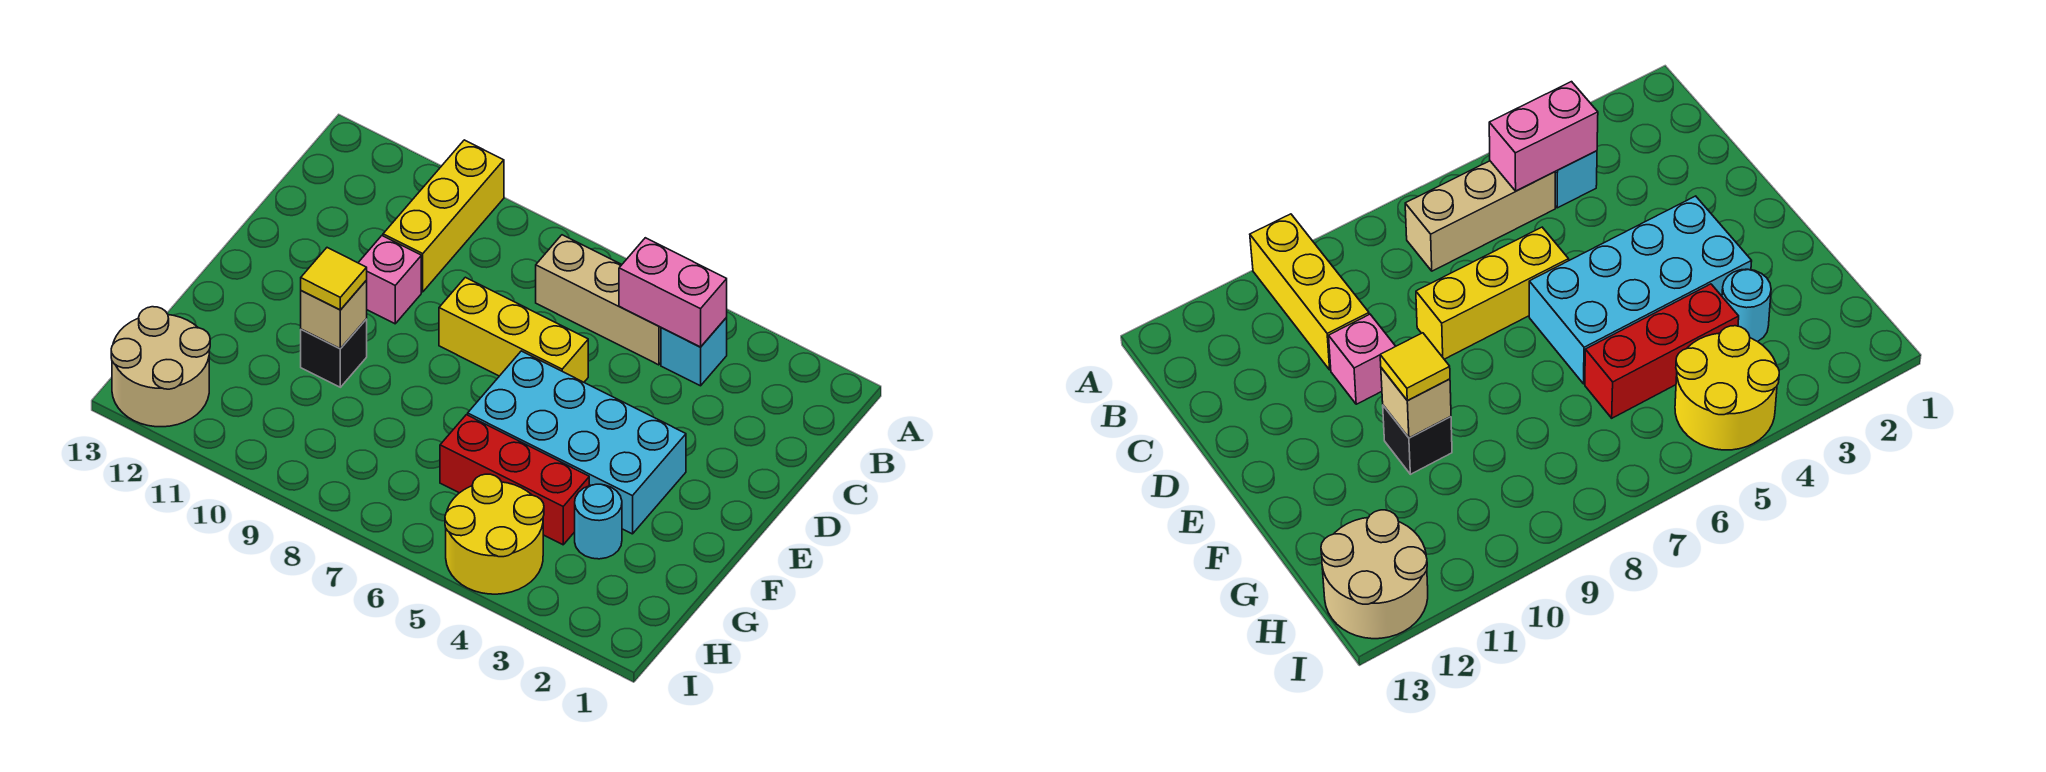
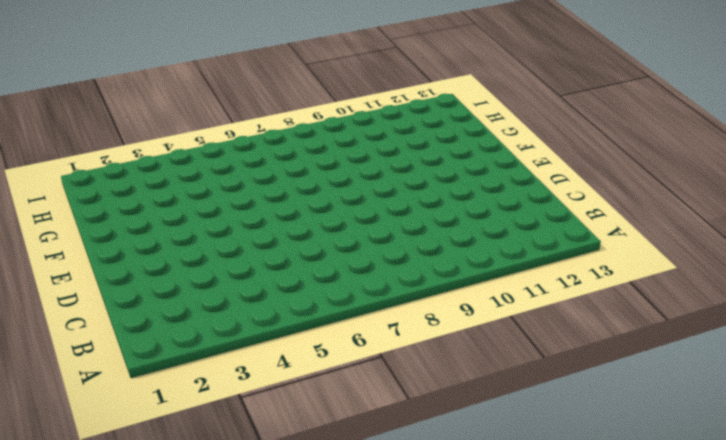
none -> yellow 1x3 brick [383,140,504,292]
none -> cyan 1x1 brick [661,318,727,386]
none -> tan 1x3 brick [536,235,661,365]

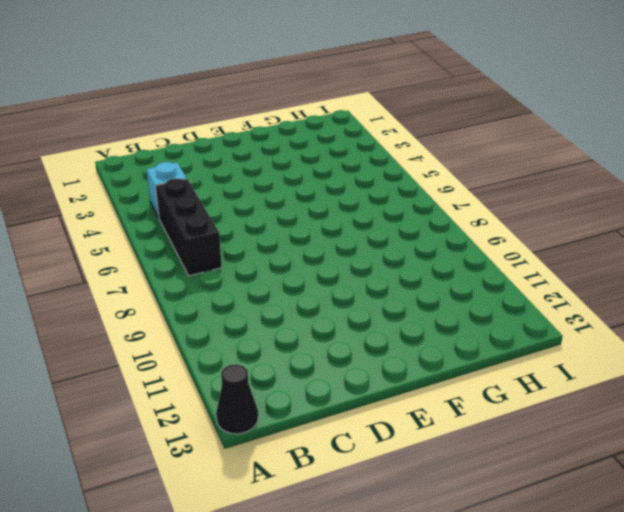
black 1x1 cone [216,364,258,434] -> none
black 1x3 brick [156,178,222,276] -> tan 1x3 brick [536,235,661,365]
none -> yellow 1x3 brick [383,140,504,292]
none -> yellow 1x3 brick [439,277,588,382]
none -> pink 1x1 brick [358,236,421,324]

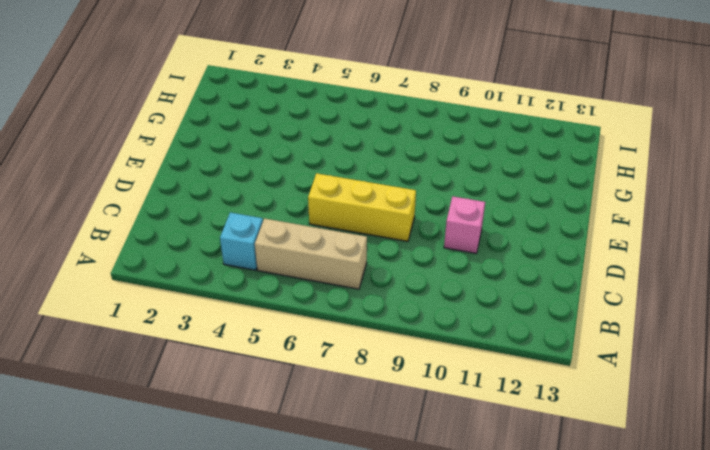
none -> yellow 1x3 brick [383,140,504,292]
none -> cyan 2x4 brick [468,351,686,534]
none -> black 1x1 brick [301,319,367,387]

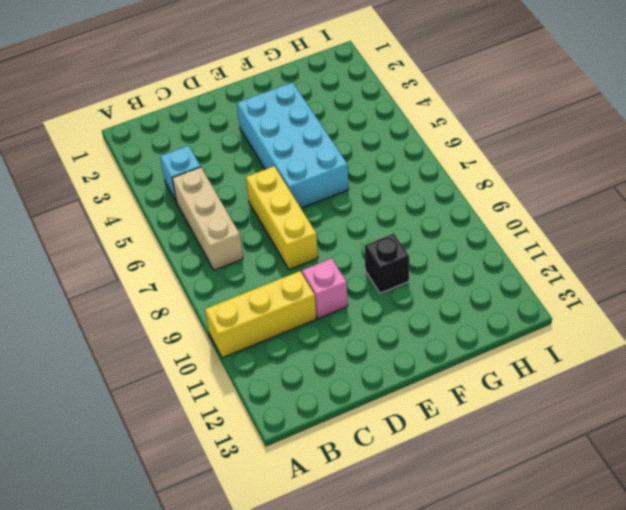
none -> cyan 1x1 round brick [575,484,622,559]
none -> red 1x3 brick [440,415,589,545]
none -> yellow 2x2 round brick [445,474,544,594]

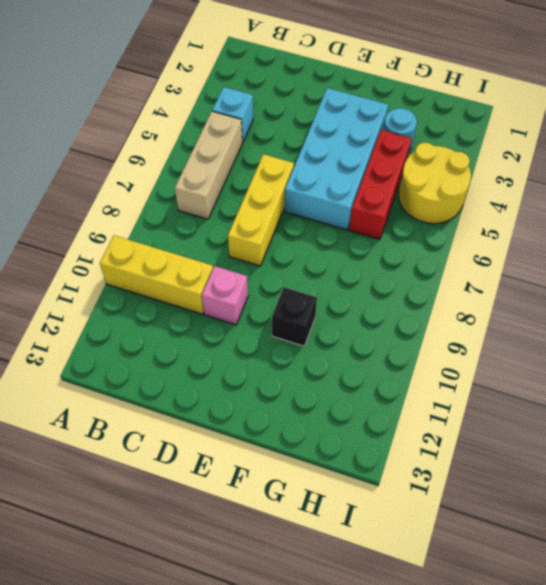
none -> tan 2x2 round brick [111,307,210,427]
none -> pink 1x2 brick [619,238,727,347]
none -> tan 1x1 brick [301,280,367,349]

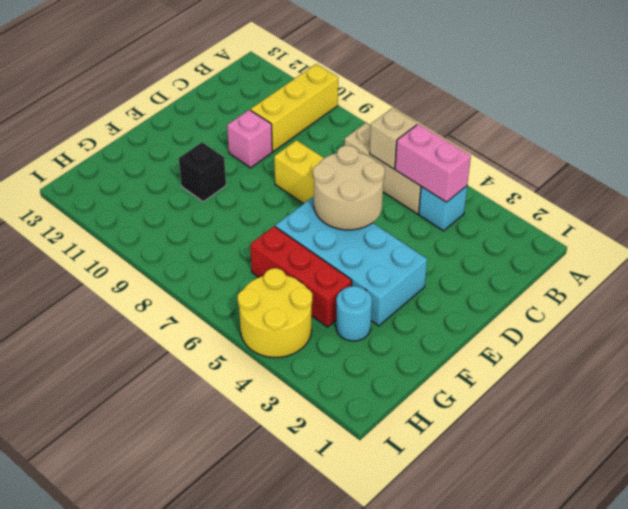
tan 1x1 brick [370,108,417,169] -> tan 1x1 brick moved to [301,280,367,349]
tan 2x2 round brick [313,146,385,230] -> tan 2x2 round brick moved to [111,307,210,427]
none -> yellow 1x1 tile [301,248,367,310]

